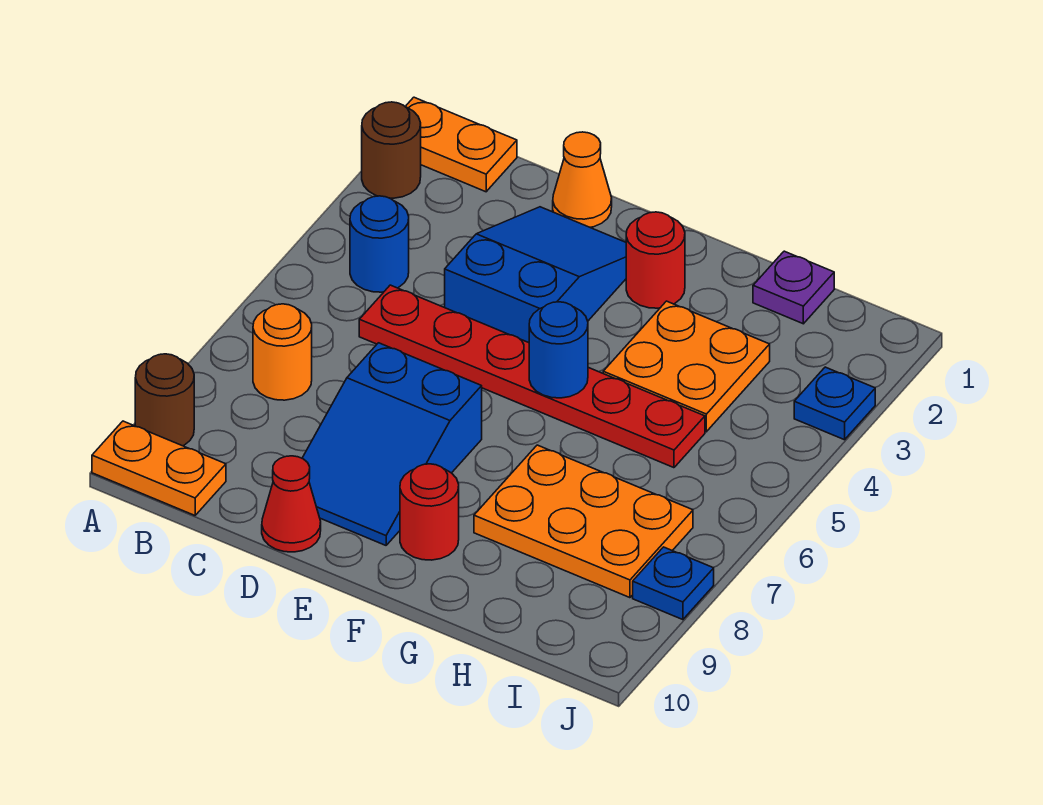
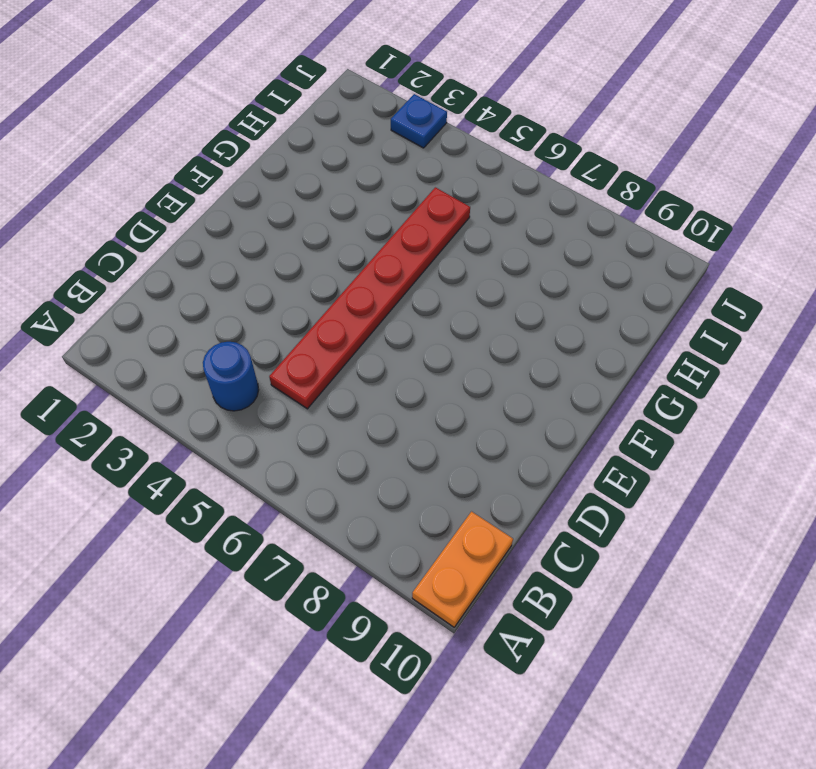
none -> orange 1x2 plate [405,97,517,192]
none -> brown 1x1 round brick [362,102,421,198]
none -> brown 1x1 round brick [135,354,194,446]

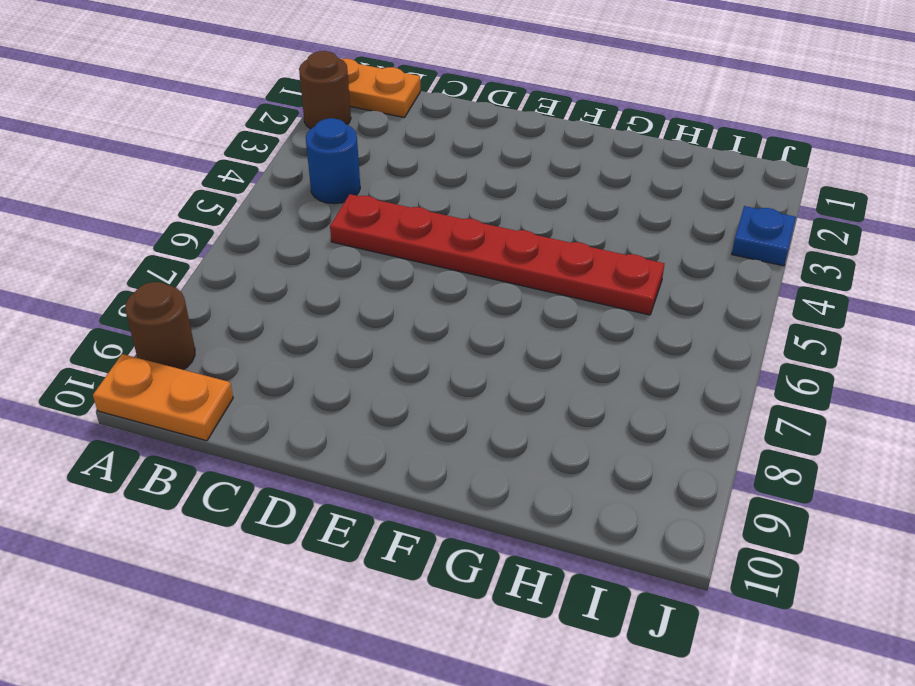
none -> orange 1x1 round brick [253,304,312,400]
none -> orange 1x1 cone [553,132,612,227]
none -> blue 2x3 slope [445,207,626,343]

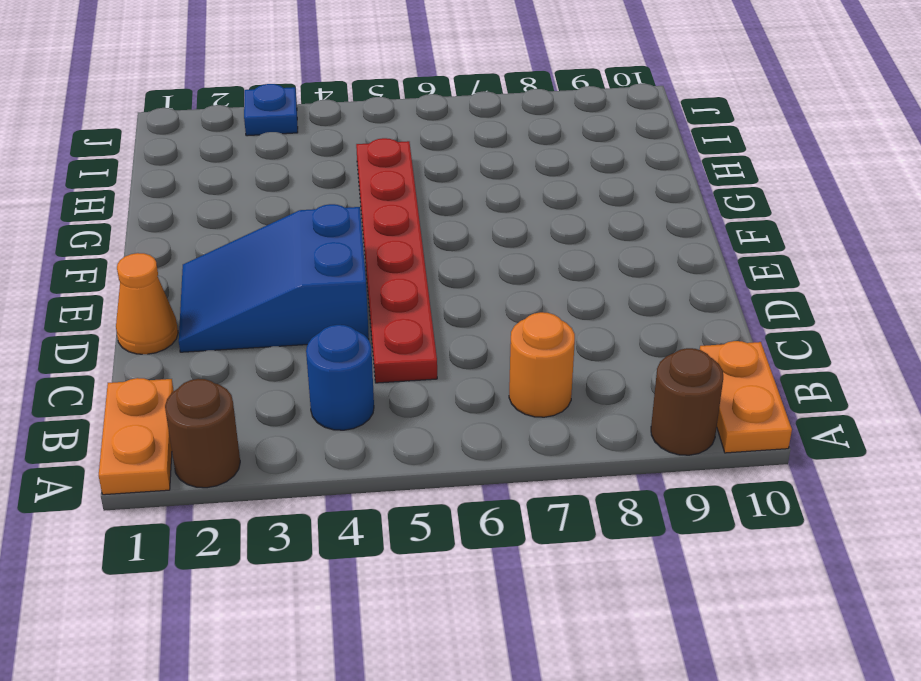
none -> blue 2x3 slope [302,343,482,545]
none -> red 1x1 cone [262,456,321,552]
none -> red 1x1 round brick [626,212,685,308]

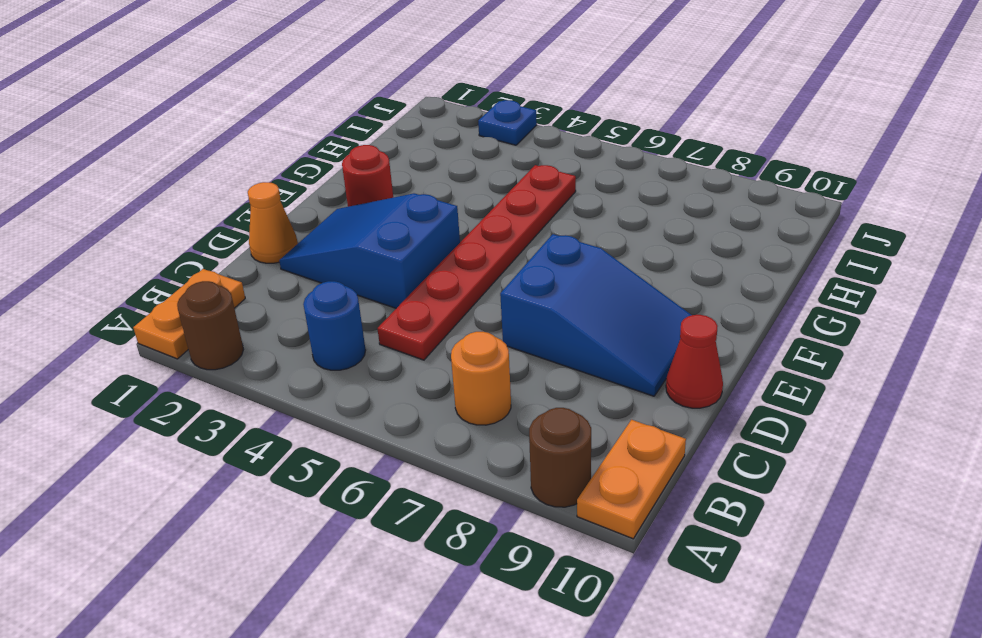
none -> red 1x1 round brick [400,464,459,560]
none -> orange 2x2 plate [603,301,770,432]
none -> orange 2x3 plate [474,445,693,598]

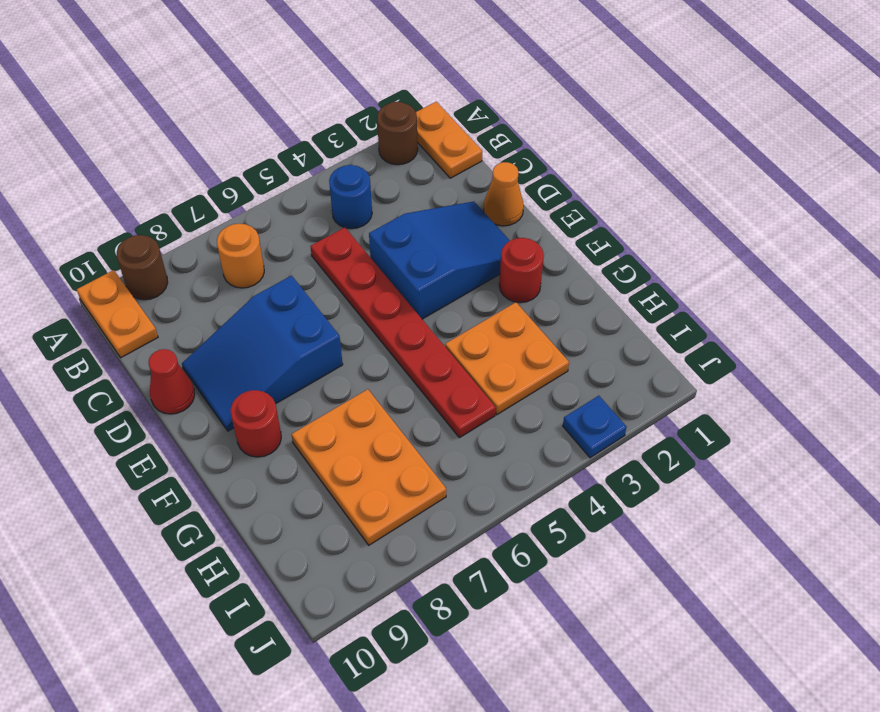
none -> purple 1x1 plate [753,251,834,324]
none -> blue 1x1 plate [633,547,714,620]
none -> blue 1x1 round brick [529,302,588,398]

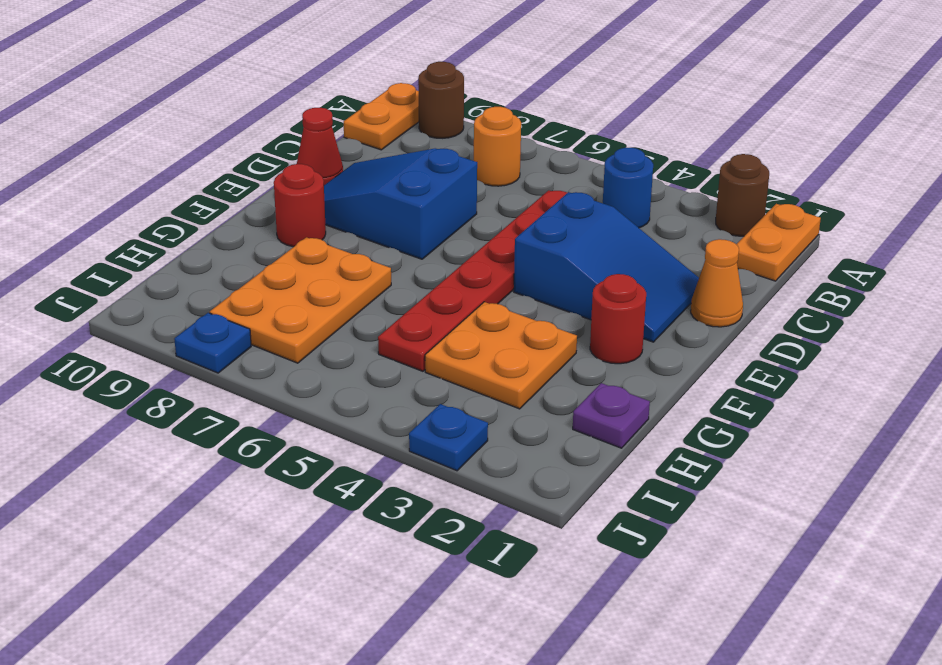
none -> blue 1x1 round brick [529,302,588,398]

